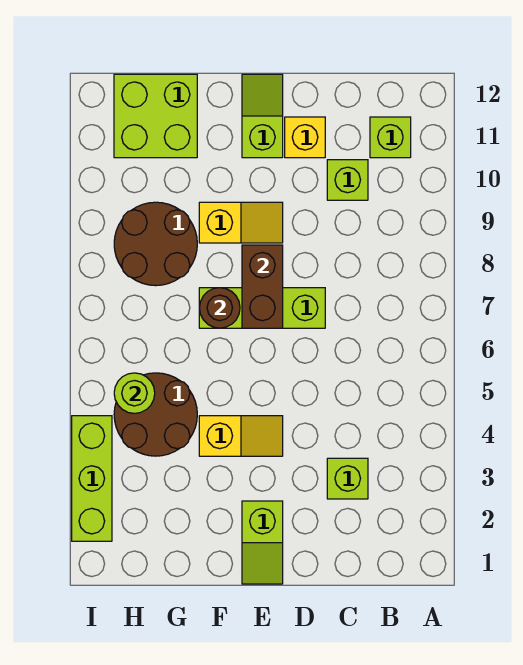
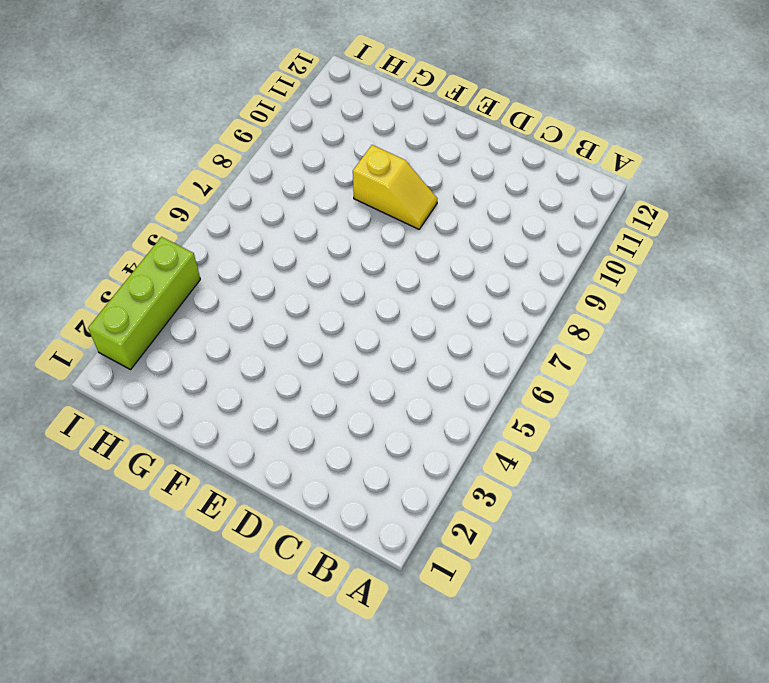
none -> lime 1x1 brick [370,117,411,158]
none -> lime 1x1 brick [327,458,368,499]
none -> lime 1x1 brick [327,160,368,200]

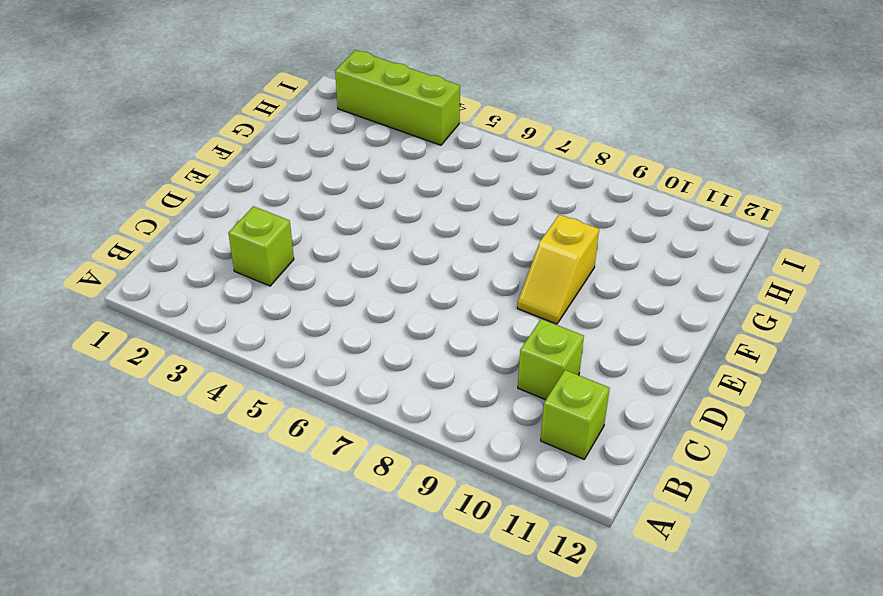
none -> lime 1x3 brick [199,288,325,328]
none -> yellow 1x1 brick [285,117,325,158]
none -> lime 1x2 slope [242,501,283,584]

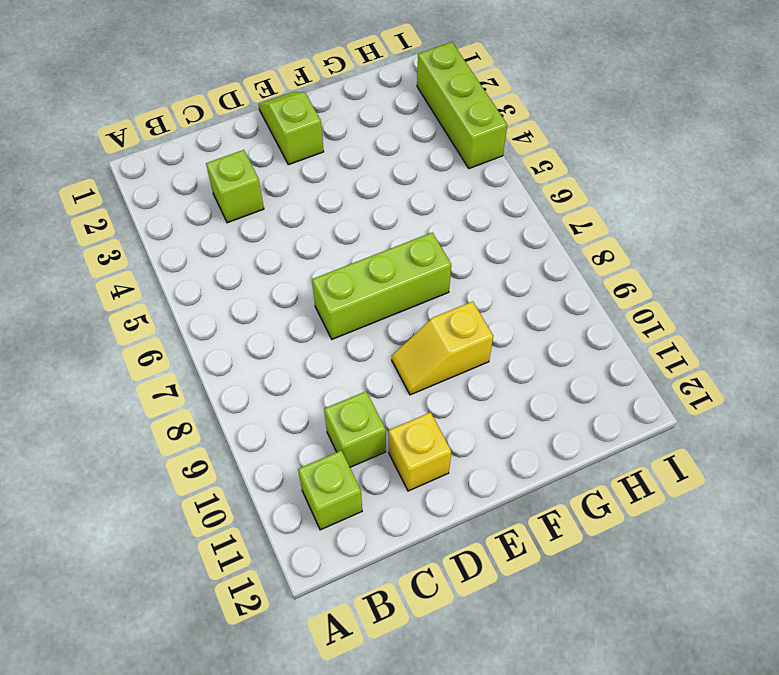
none -> yellow 1x2 slope [199,416,283,456]
none -> lime 1x2 slope [242,74,283,158]
none -> brown 2x2 round brick [114,373,197,456]

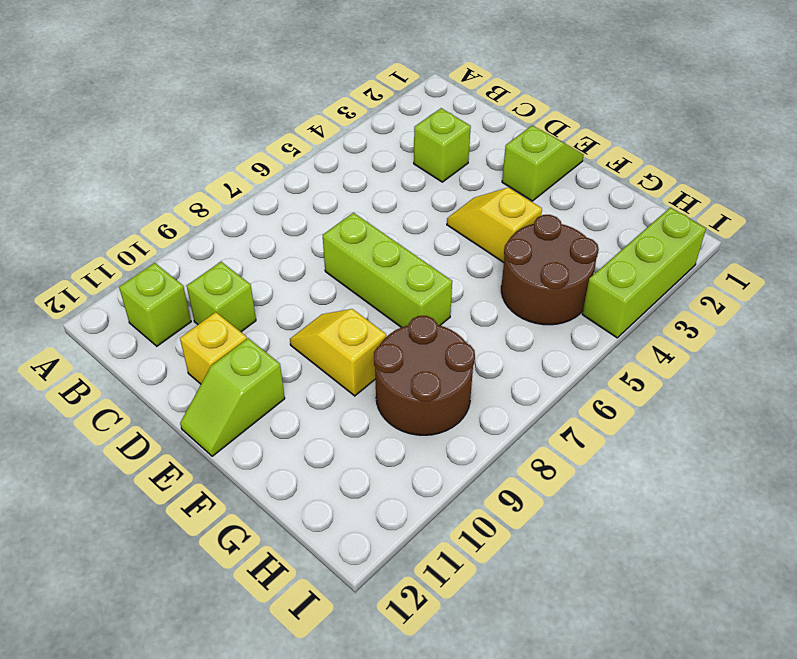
none -> lime 2x2 brick [114,74,197,158]
none -> brown 1x2 brick [242,245,283,328]
none -> brown 1x1 round brick [199,288,240,328]

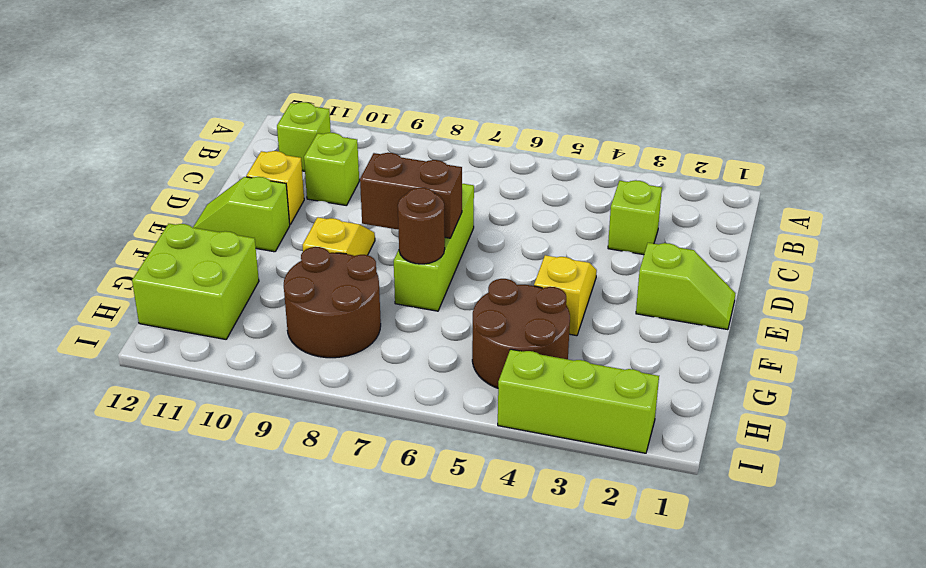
none -> lime 1x1 round brick [114,373,155,413]

